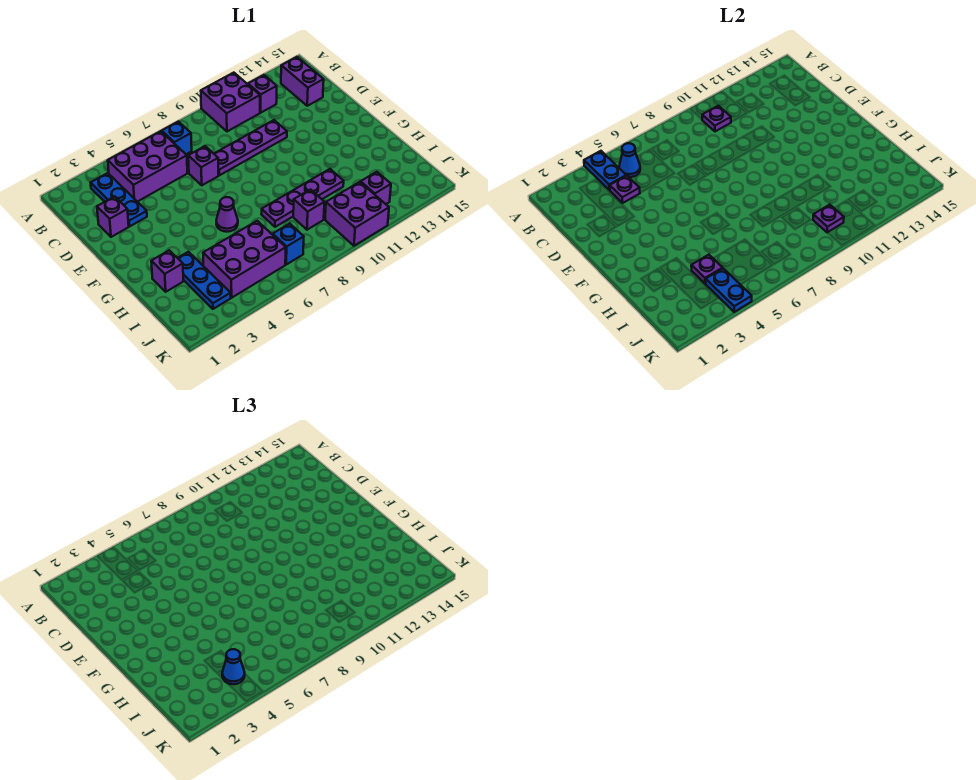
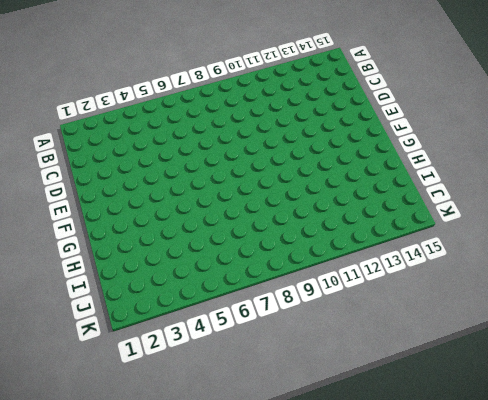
none -> purple 2x2 brick [201,73,260,131]
none -> blue 1x3 plate [91,173,147,226]
none -> purple 2x3 brick [108,131,187,202]

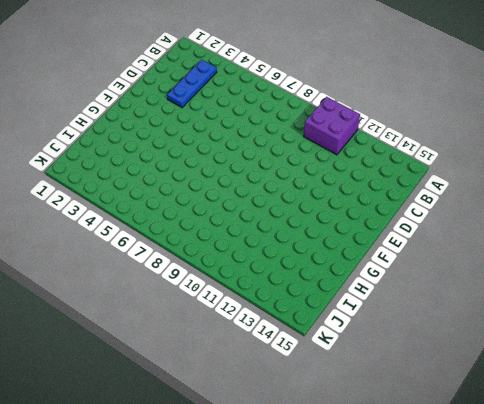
none -> purple 2x3 brick [108,131,187,202]
none -> blue 1x1 brick [162,121,192,154]
none -> purple 1x1 brick [248,75,277,113]

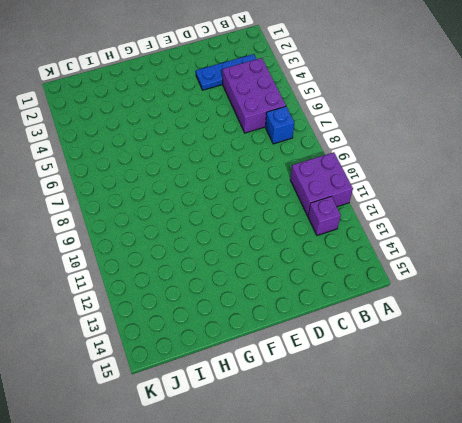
none -> purple 1x2 brick [281,57,324,106]
none -> purple 1x1 brick [97,196,129,237]
none -> purple 1x1 brick [188,146,218,185]

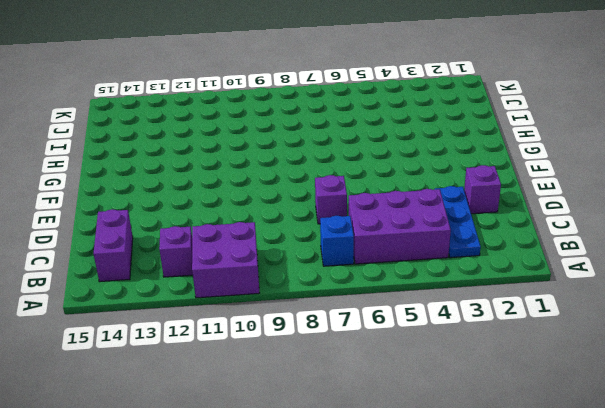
none -> purple 1x4 plate [214,120,287,175]
none -> purple 1x1 cone [216,197,238,232]
none -> purple 1x1 brick [151,250,183,292]

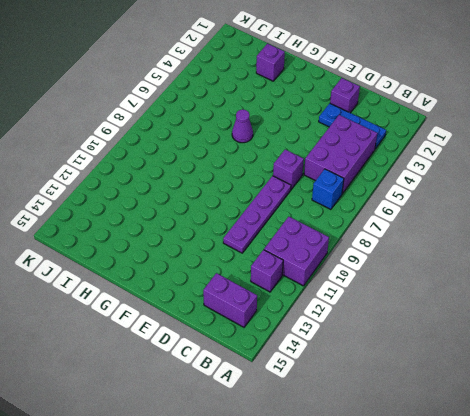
none -> blue 1x3 plate [178,252,231,309]
none -> purple 1x4 plate [262,169,344,227]
none -> purple 2x3 brick [203,221,286,298]

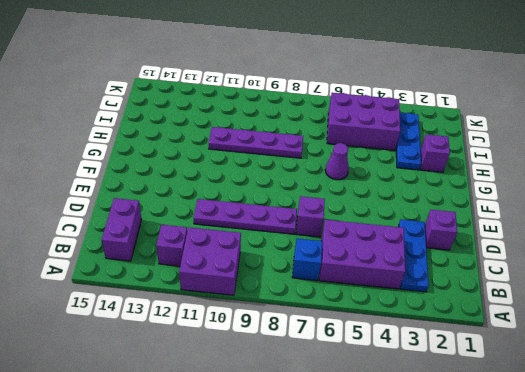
none -> purple 1x1 brick [293,190,324,230]
none -> blue 1x1 brick [273,224,304,264]
none -> purple 2x2 brick [325,182,389,246]

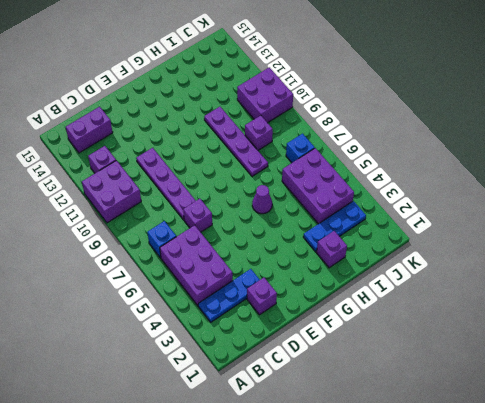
none -> purple 1x1 brick [361,172,391,204]
none -> blue 1x2 plate [584,151,626,190]
none -> blue 1x1 cone [619,143,640,177]

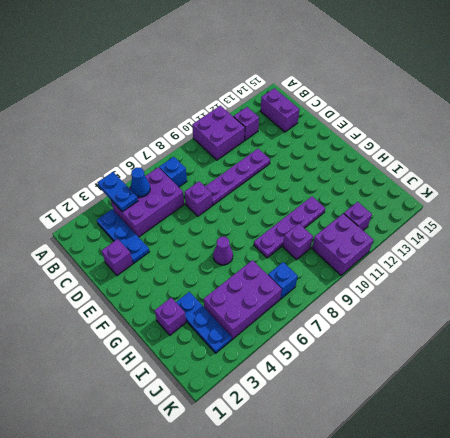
none -> purple 1x1 plate [702,106,731,131]
none -> purple 1x1 plate [610,176,640,203]
none -> purple 1x1 plate [691,255,723,284]

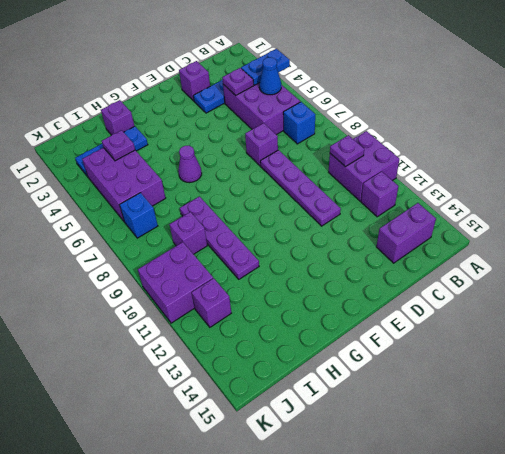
none -> blue 1x2 plate [706,268,752,312]
none -> purple 1x1 plate [813,205,844,232]
none -> blue 1x1 cone [222,649,245,684]

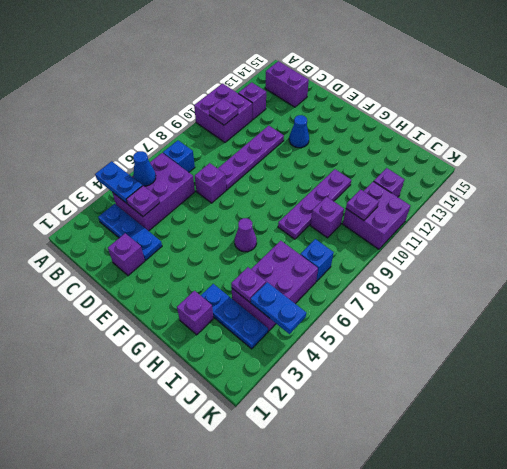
blue 1x1 cone [289,115,309,148] -> blue 1x1 cone moved to [222,649,245,684]

